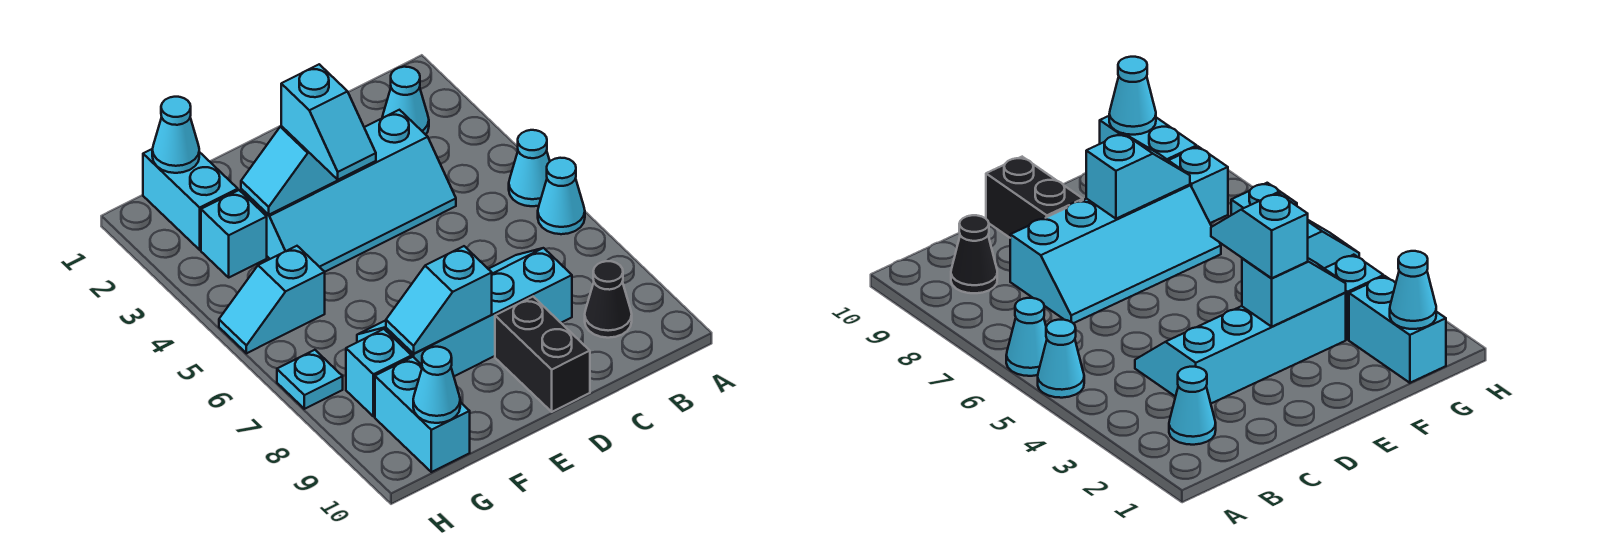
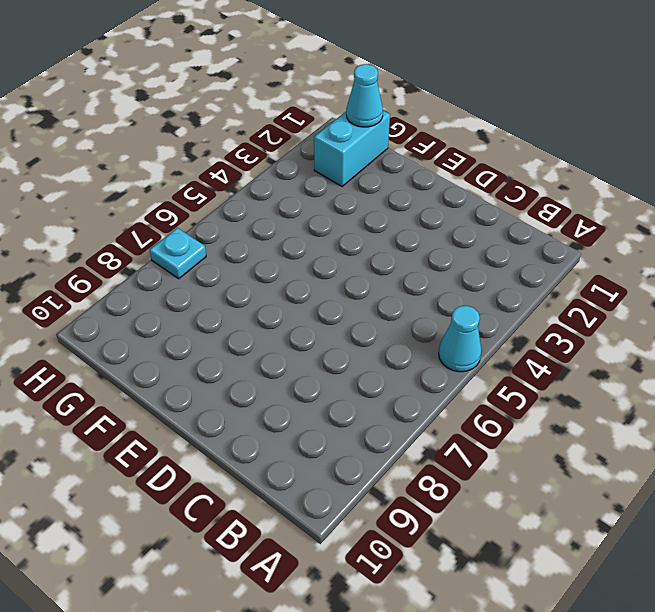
none -> cyan 1x1 cone [538,158,585,234]
none -> cyan 1x1 cone [382,67,429,135]
none -> black 1x1 cone [585,261,632,338]

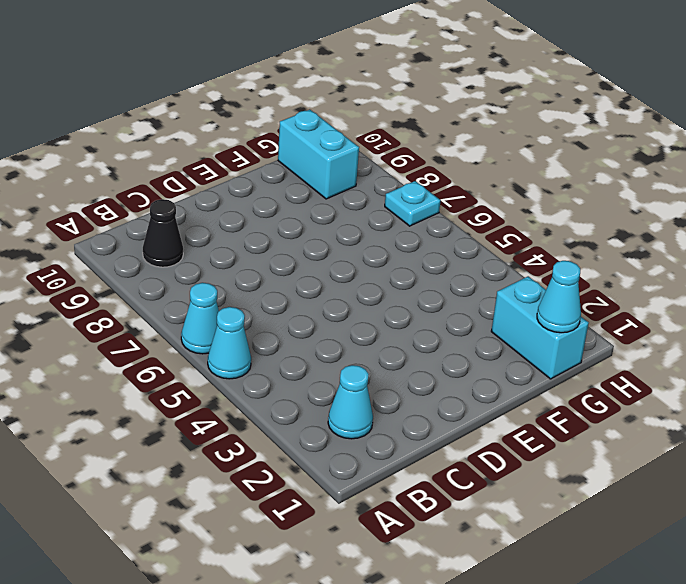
none -> cyan 2x4 slope [241,110,456,272]
none -> cyan 2x4 slope [357,248,572,376]
none -> black 1x2 brick [495,297,590,412]

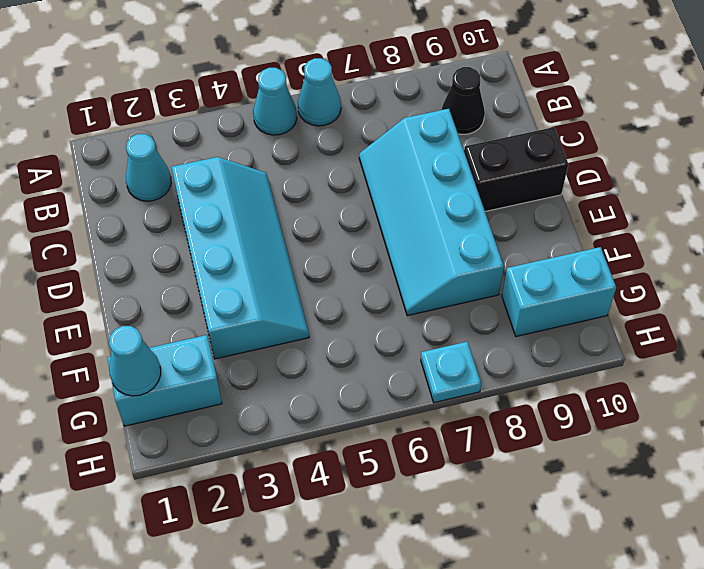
none -> cyan 1x1 brick [201,190,267,277]
none -> cyan 1x2 slope [219,246,325,353]
none -> cyan 1x1 brick [346,329,412,417]

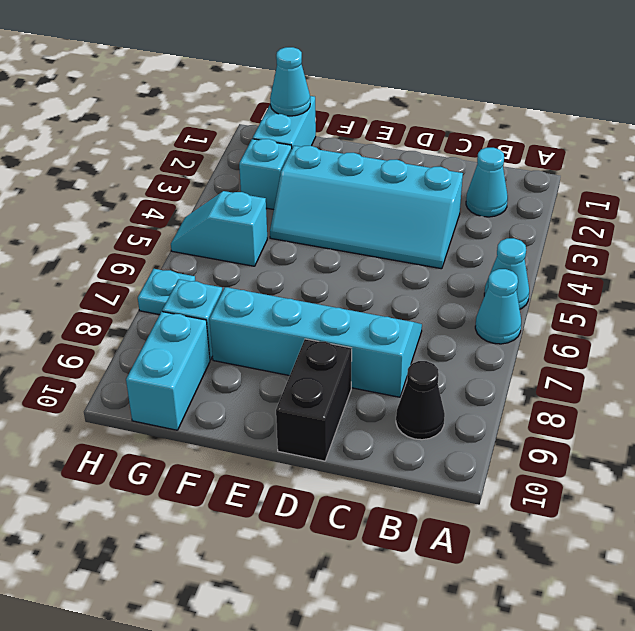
none -> cyan 1x2 slope [241,126,346,215]
none -> cyan 1x2 slope [386,246,492,354]
none -> cyan 1x1 cone [413,347,460,423]

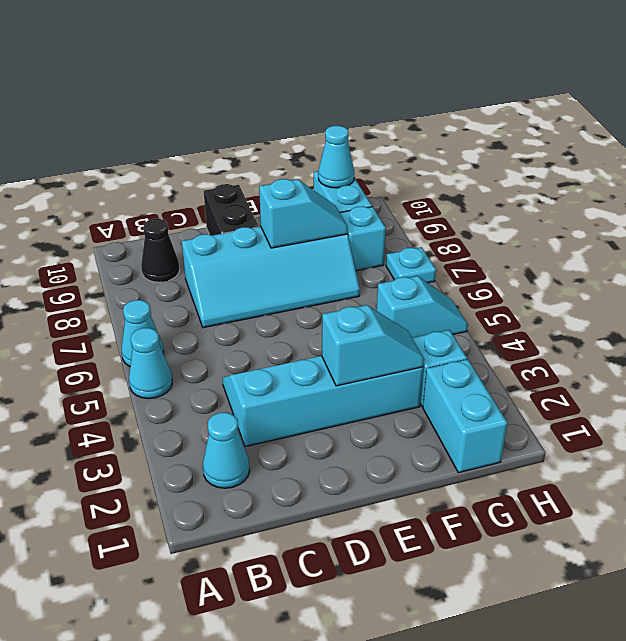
none -> cyan 1x1 cone [152,97,199,173]
none -> cyan 1x2 slope [281,64,376,180]

